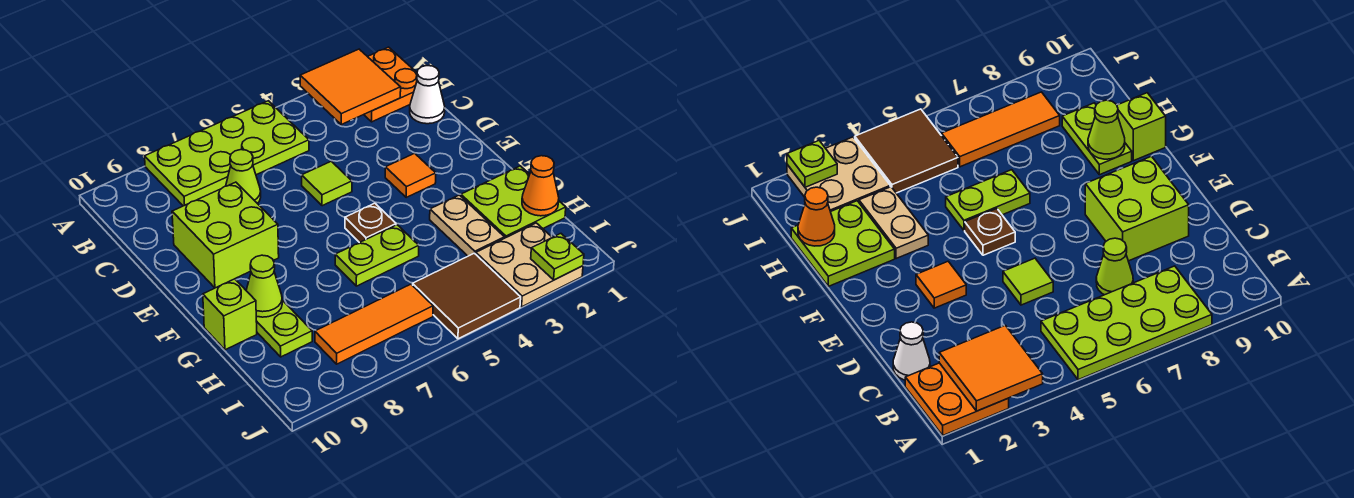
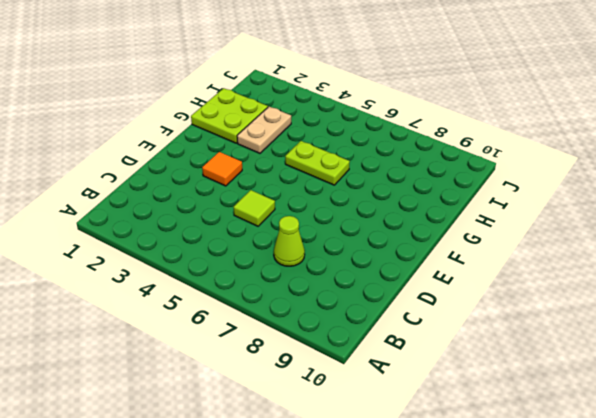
none -> orange 2x2 plate [364,47,417,122]
none -> lime 2x4 plate [145,101,309,206]
none -> white 1x1 cone [410,66,445,124]

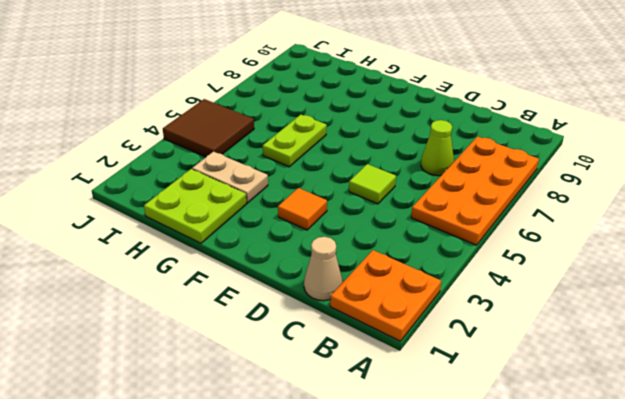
orange 2x4 plate [411,137,539,245] -> lime 2x4 plate [145,101,309,206]
tan 1x1 cone [304,237,343,301] -> white 1x1 cone [410,66,445,124]
none -> lime 2x2 brick [172,182,279,288]
none -> brown 1x1 plate [345,203,396,243]
none -> lime 1x2 plate [256,300,312,357]

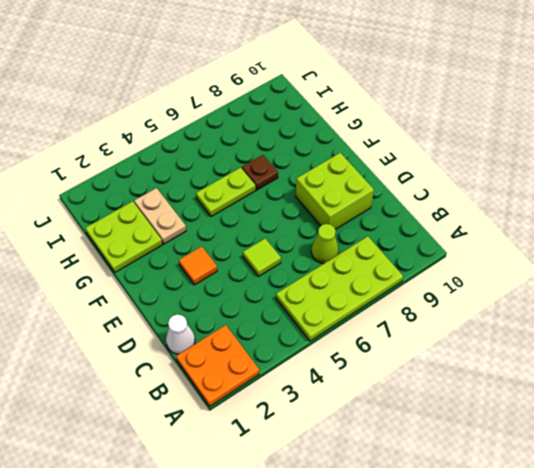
brown 1x1 plate [242,155,278,190] -> brown 1x1 plate moved to [345,203,396,243]
none -> lime 1x2 plate [256,300,312,357]
none -> lime 1x1 brick [203,279,257,350]
none -> tan 2x2 plate [476,223,583,307]

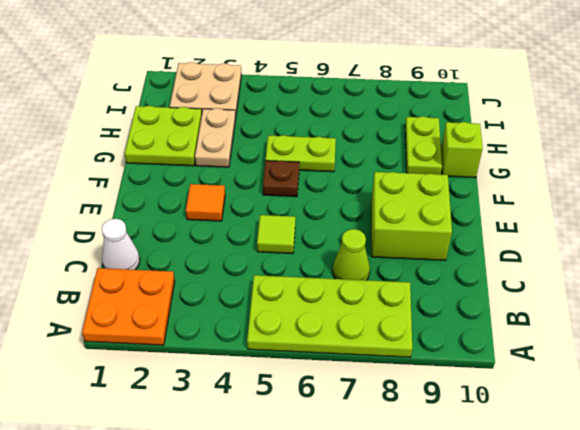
none -> brown 2x2 tile [413,253,521,339]
none -> orange 1x3 tile [315,284,433,364]
none -> orange 2x2 tile [300,49,401,124]

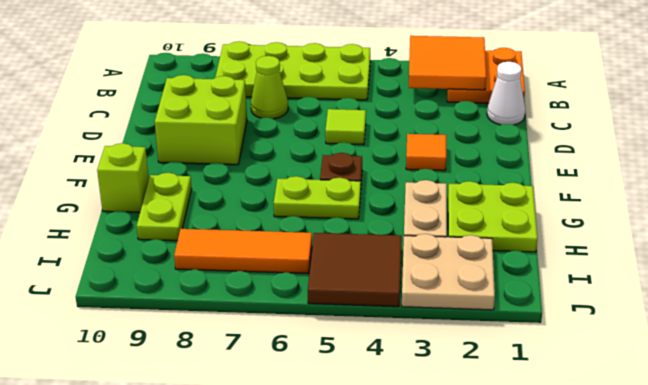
none -> lime 1x1 cone [246,255,282,317]
none -> orange 1x1 cone [522,156,559,216]
none -> lime 1x1 plate [531,234,584,280]

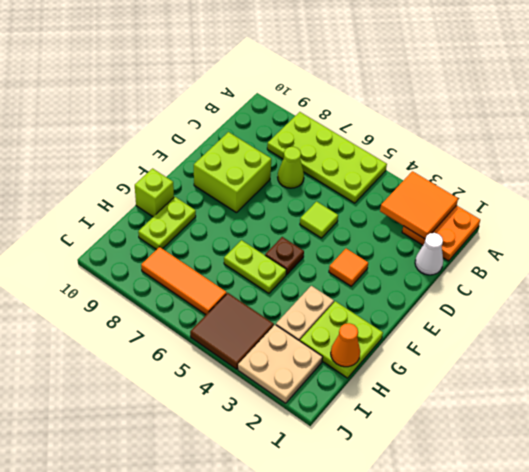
none -> lime 1x1 cone [246,255,282,317]
none -> lime 1x1 plate [531,234,584,280]

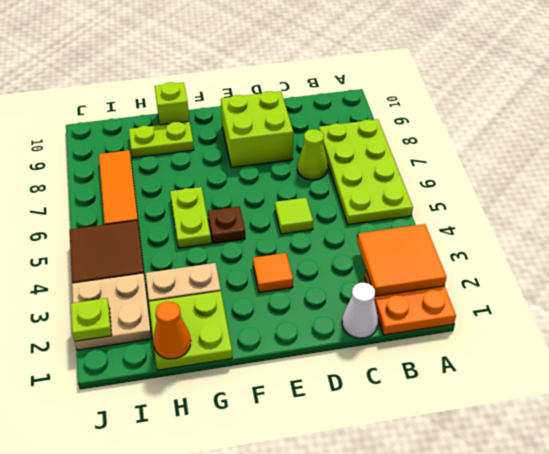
none -> lime 1x1 cone [246,255,282,317]

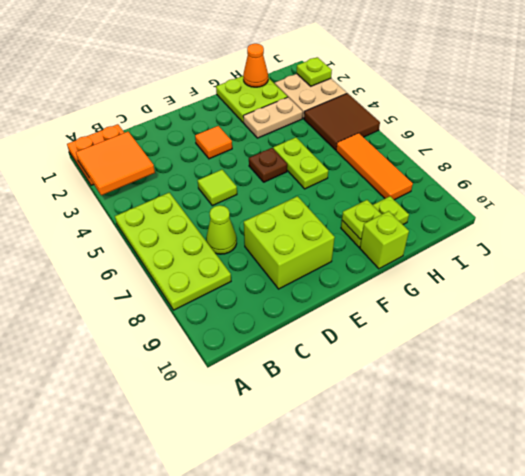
lime 1x1 plate [342,200,382,239] -> lime 1x1 cone [246,255,282,317]
none -> white 1x1 cone [410,66,445,124]

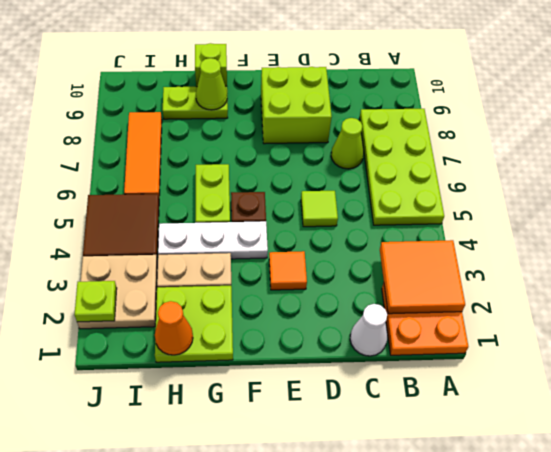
white 1x3 plate [158,221,268,259] -> none

